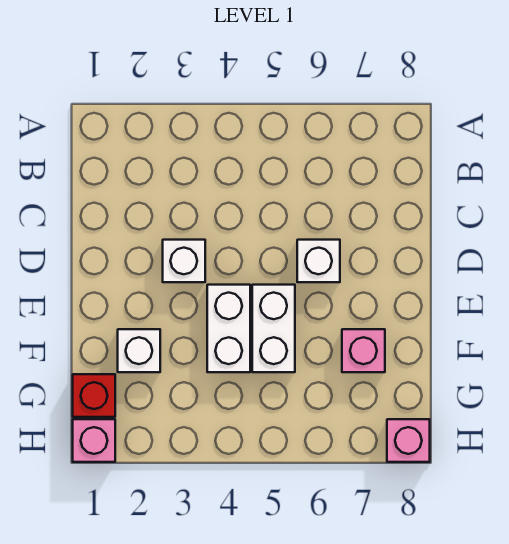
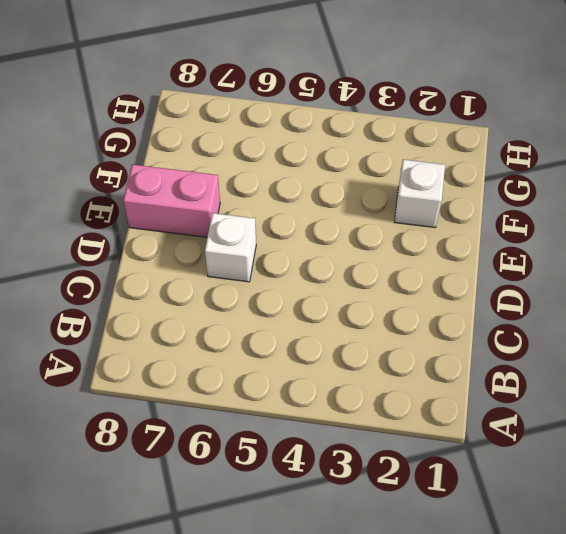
pink 1x2 brick [123,165,220,237] -> none
none -> white 1x1 brick [163,240,205,282]
none -> white 1x2 brick [207,285,250,372]

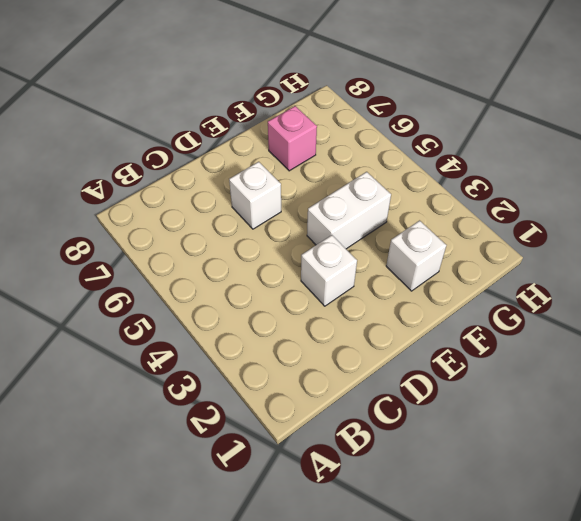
none -> white 1x2 brick [252,285,295,372]
none -> red 1x1 brick [73,374,115,417]

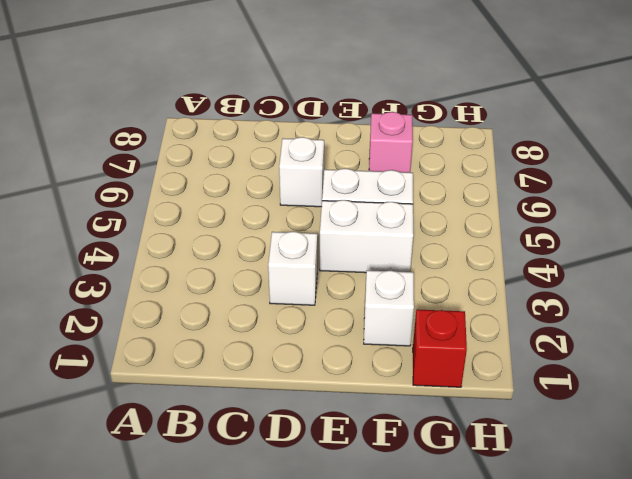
none -> pink 1x1 brick [73,419,115,462]
none -> pink 1x1 brick [387,419,430,462]

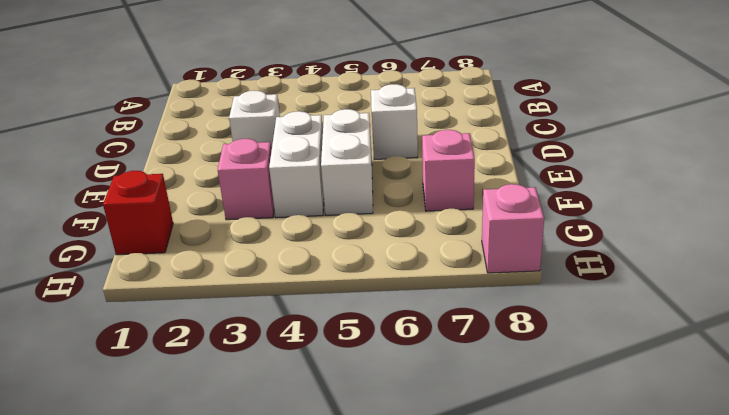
pink 1x1 brick [218,139,274,220] -> pink 1x1 brick moved to [73,419,115,462]
none -> white 1x1 brick [118,329,160,372]

